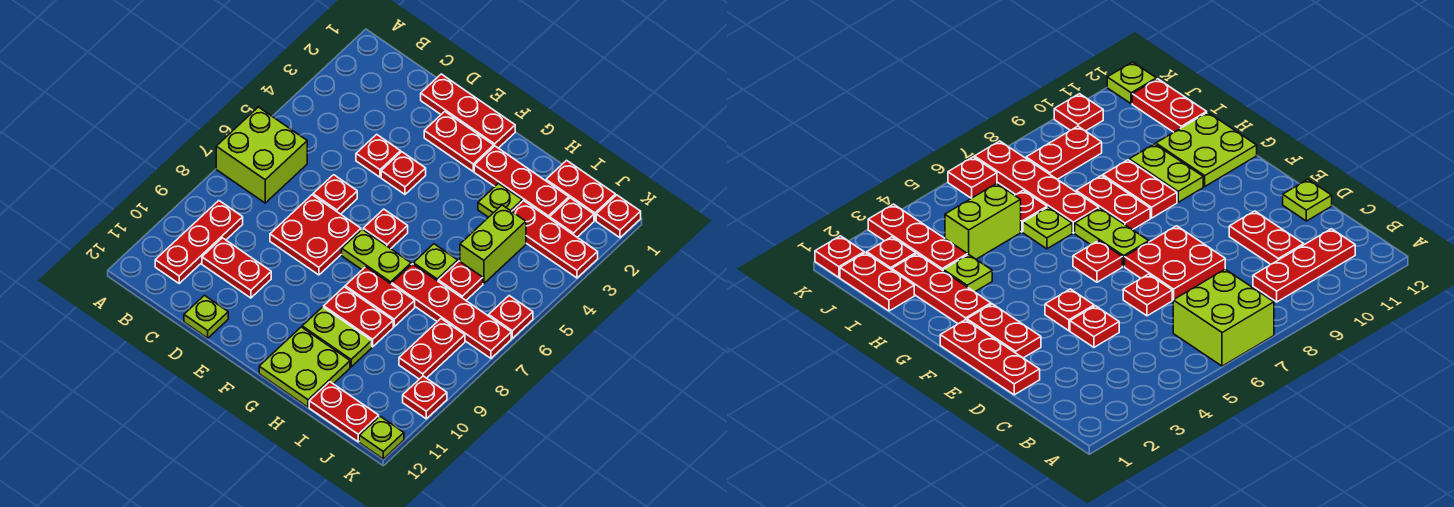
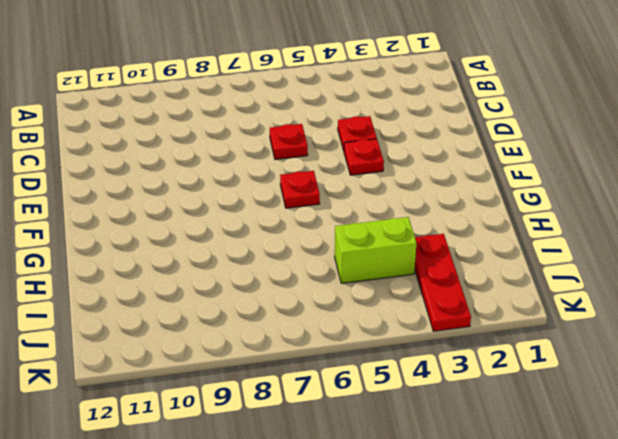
none -> lime 2x2 brick [216,107,307,203]
none -> red 1x3 plate [155,201,243,283]
none -> red 1x2 plate [202,238,271,298]
none -> red 1x3 plate [421,74,515,148]

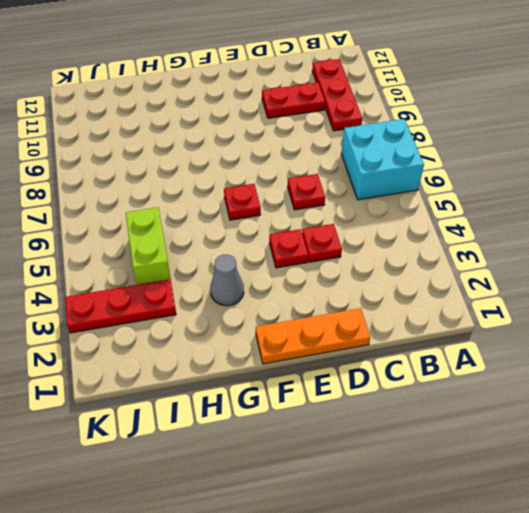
cyan 2x2 brick [341,119,424,200] -> lime 2x2 brick [216,107,307,203]
orange 1x3 plate [256,308,370,364] -> red 1x3 plate [421,74,515,148]
grey 1x1 cone [210,254,244,306] -> none
none -> red 2x2 plate [270,195,361,275]
none -> lime 1x1 plate [184,295,228,338]
none -> red 1x2 plate [424,112,494,171]
none -> lime 1x2 plate [342,229,411,284]

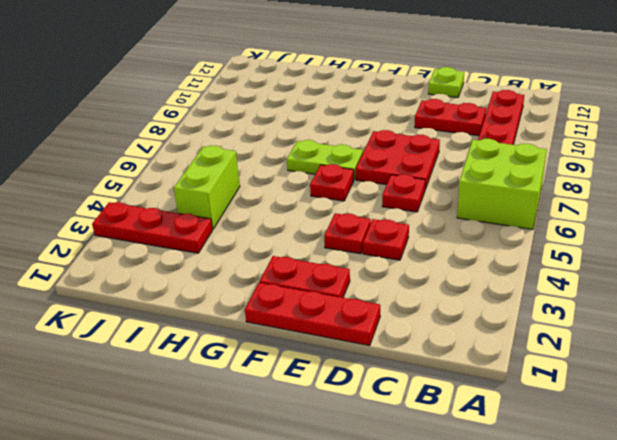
none -> red 1x3 plate [474,146,569,218]
none -> red 1x2 plate [345,267,415,327]
none -> red 1x2 plate [324,287,393,347]
none -> lime 1x2 plate [302,307,372,367]

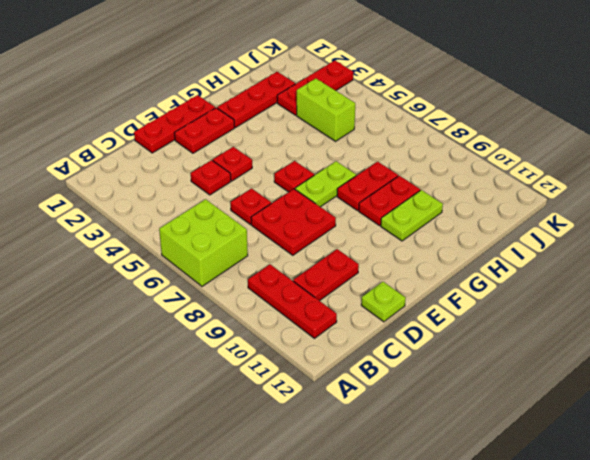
none -> lime 2x2 plate [259,327,350,407]
none -> lime 1x1 plate [478,183,522,217]
none -> lime 1x1 plate [413,244,458,281]
none -> red 1x4 plate [392,264,511,358]

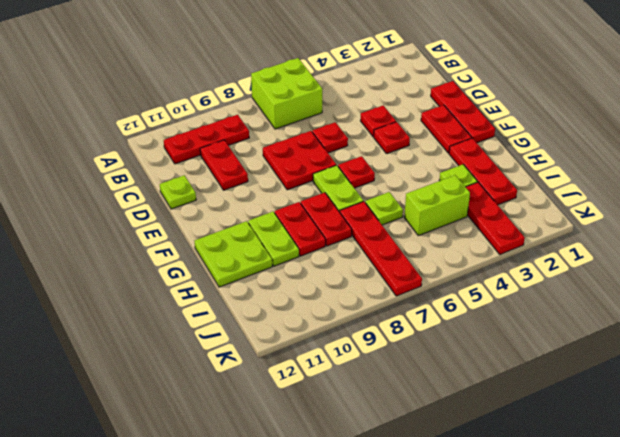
none -> red 1x2 plate [546,160,616,220]
none -> red 1x1 plate [438,261,483,300]
none -> red 1x2 plate [309,382,379,442]
none -> red 1x1 plate [550,198,594,237]

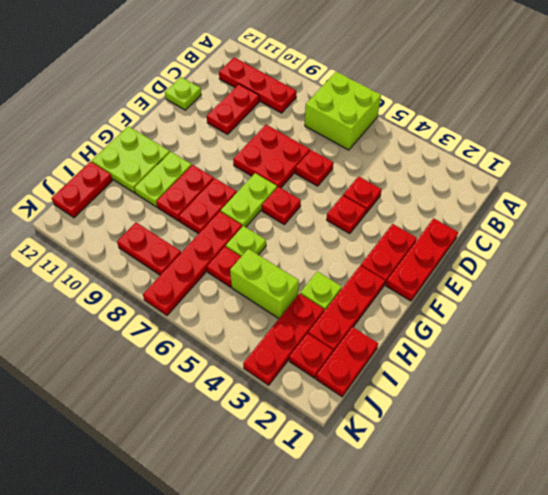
none -> red 1x1 plate [596,195,641,238]
none -> red 1x1 plate [489,296,533,338]
none -> red 1x1 plate [403,376,447,419]
none -> lime 1x1 plate [359,416,404,459]

